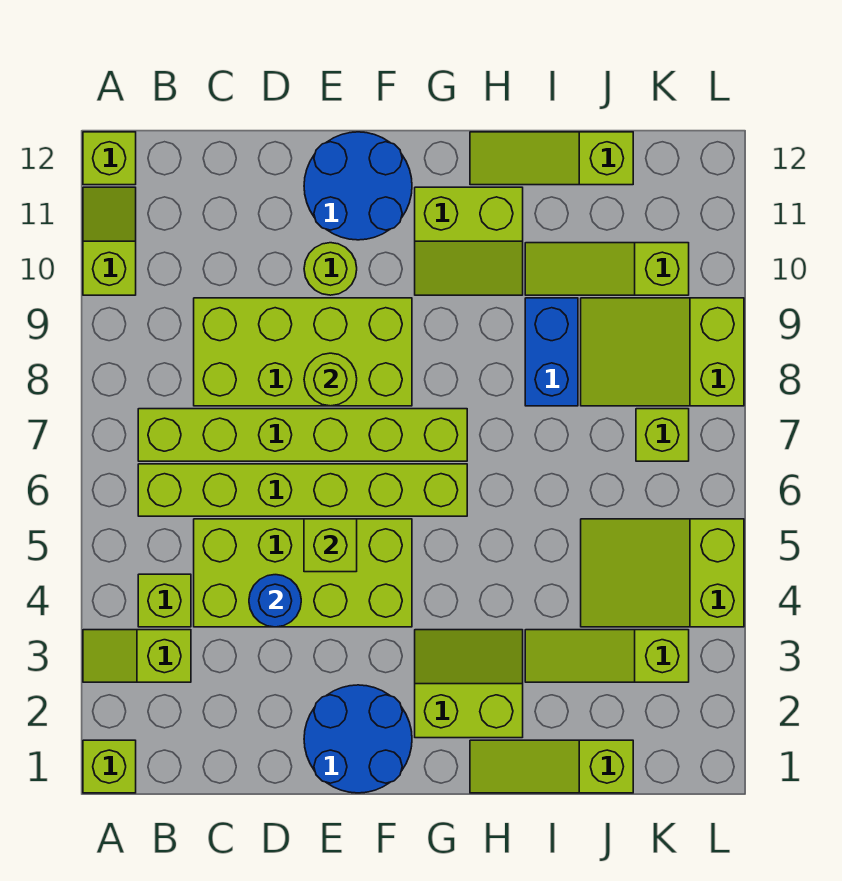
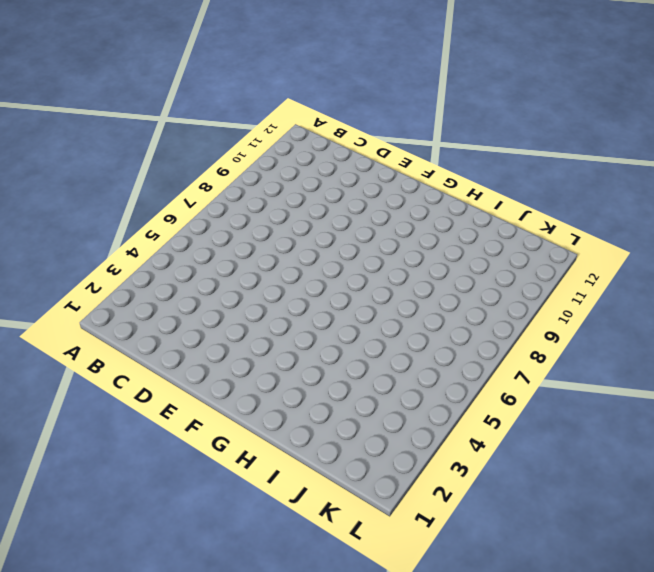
none -> lime 1x1 brick [83,740,136,793]
none -> lime 1x2 slope [83,630,191,682]
none -> lime 1x2 slope [83,187,136,295]

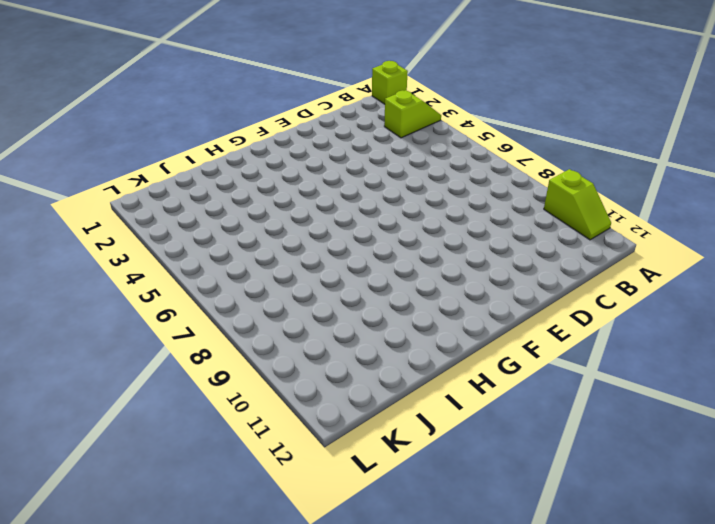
none -> lime 1x1 brick [83,132,136,185]
none -> lime 1x1 brick [138,574,191,627]
none -> lime 1x6 brick [138,464,467,516]

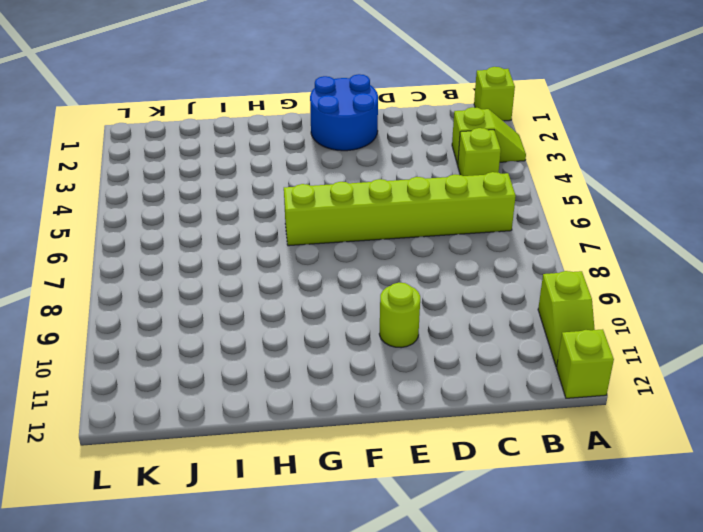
none -> lime 1x6 brick [138,409,467,461]
none -> lime 2x4 brick [194,519,412,627]
none -> lime 2x4 brick [194,298,412,406]

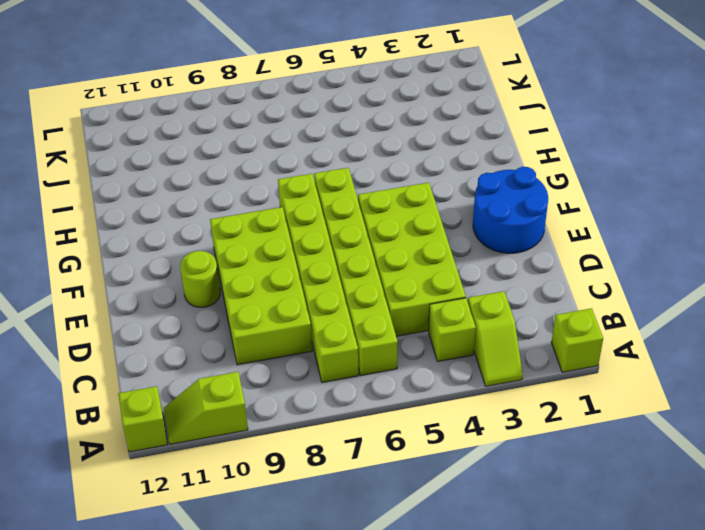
none -> blue 2x2 round brick [304,132,412,240]
none -> lime 2x2 slope [415,630,523,738]
none -> lime 2x2 slope [415,187,523,295]

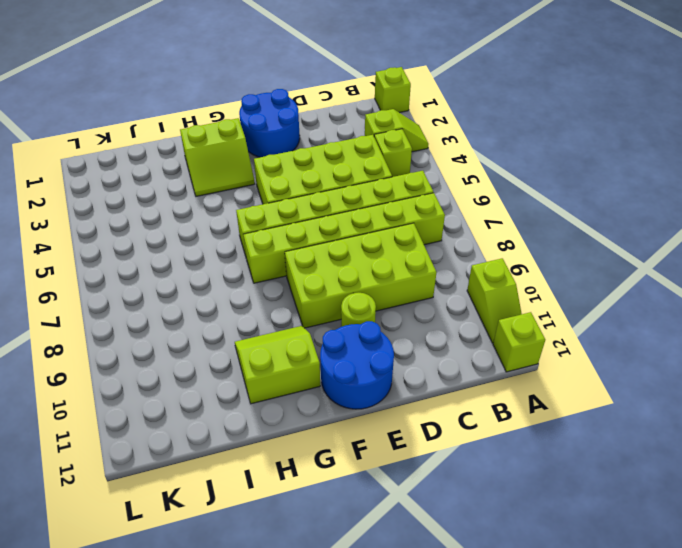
none -> lime 1x3 slope [470,740,633,793]
none -> lime 1x3 slope [470,132,633,185]
none -> lime 1x3 slope [525,630,689,682]

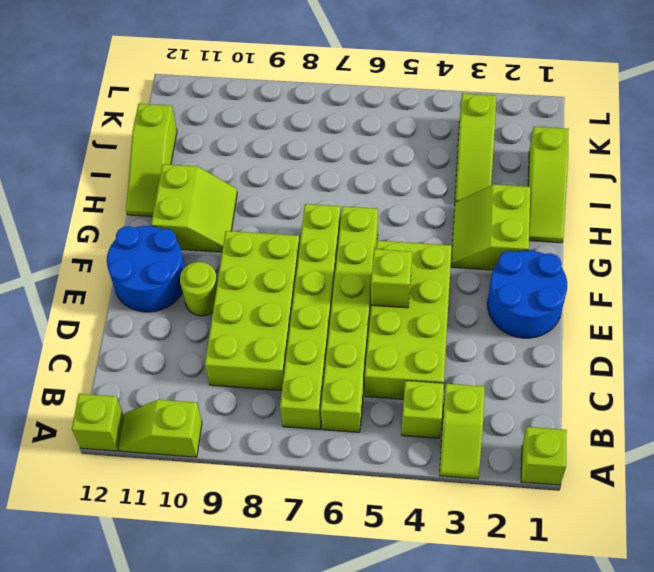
none -> blue 1x2 brick [525,298,578,406]
none -> lime 1x3 slope [525,243,689,295]
none -> lime 2x3 slope [581,519,744,627]

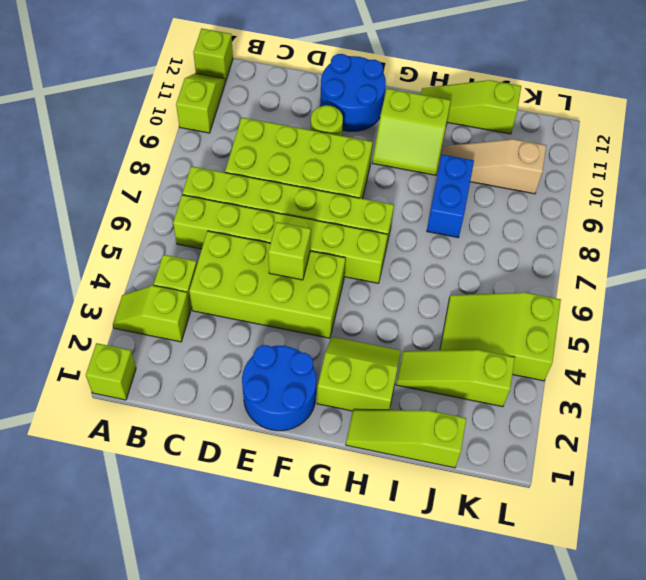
tan 1x3 slope [442,139,546,194] -> lime 1x3 slope [525,243,689,295]
none -> lime 2x3 slope [581,298,744,406]
none -> lime 1x1 brick [636,409,689,461]
none -> blue 1x1 round brick [249,575,301,627]

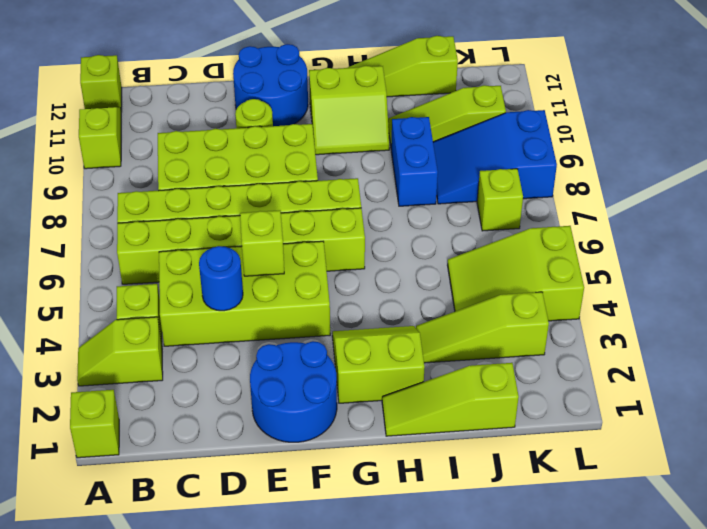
blue 2x3 slope [433,110,557,204] -> lime 2x3 slope [581,298,744,406]
none -> lime 1x1 round brick [304,353,357,406]

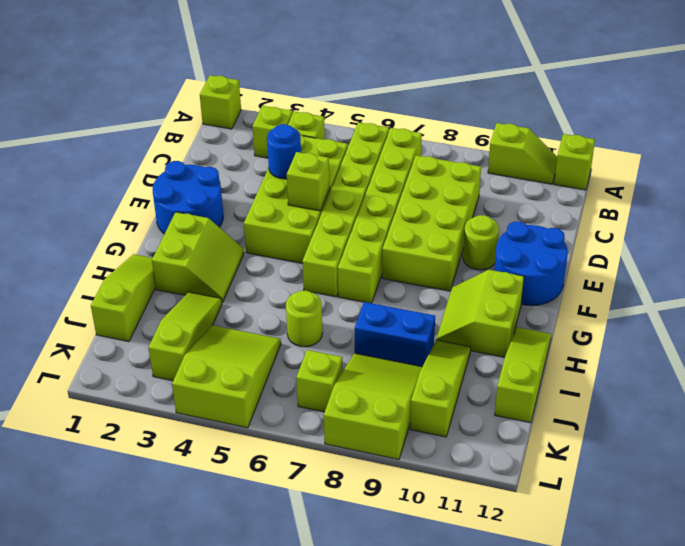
lime 1x1 round brick [286,291,322,347] -> lime 1x1 round brick moved to [304,353,357,406]

